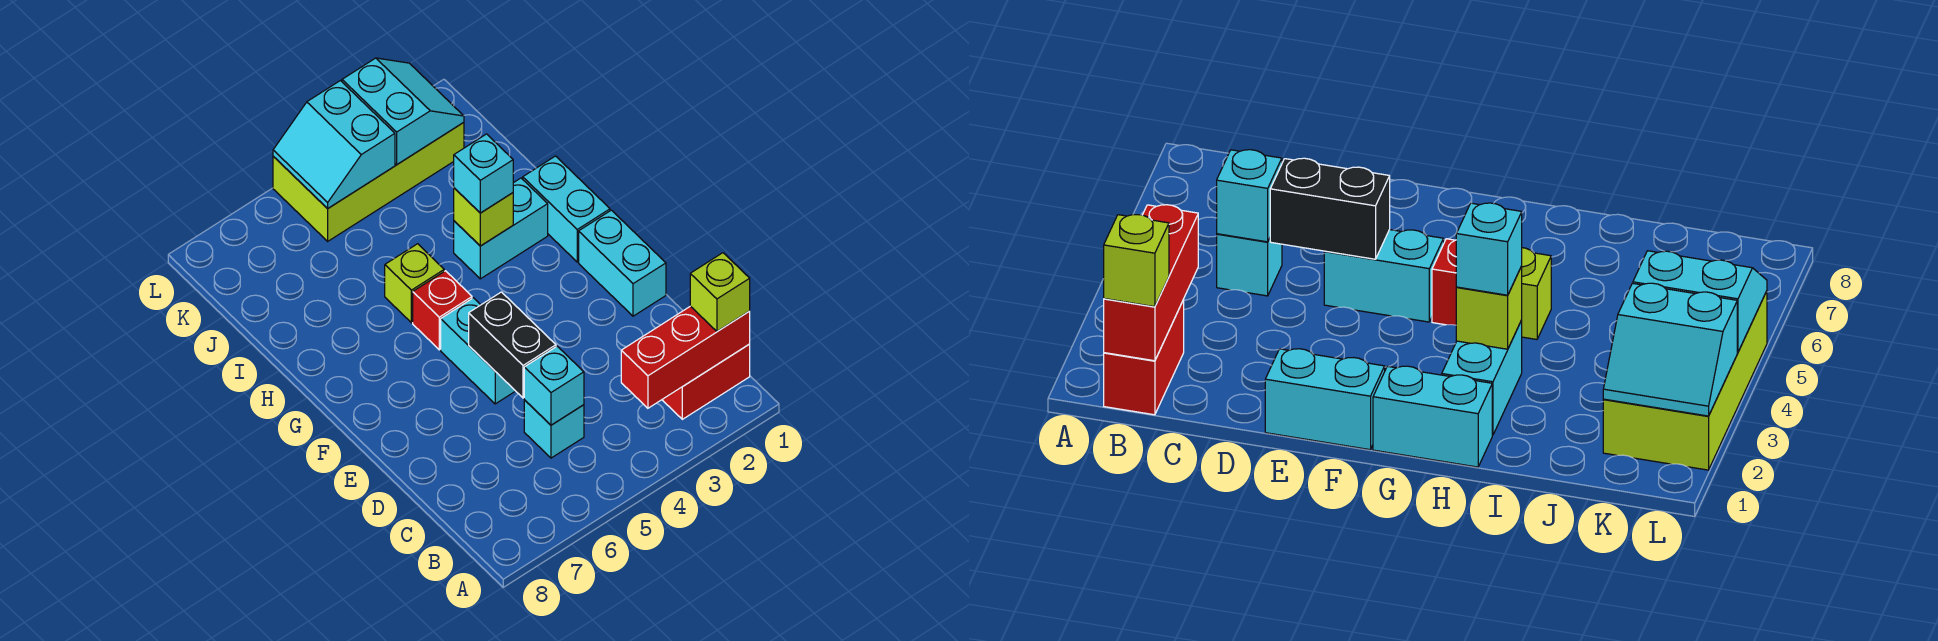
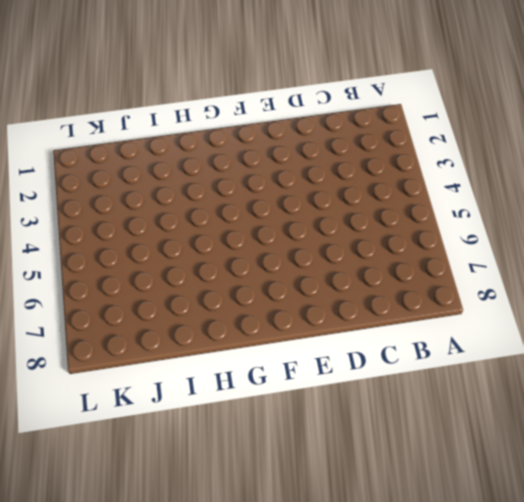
none -> red 1x2 brick [662,344,750,419]
none -> cyan 1x1 brick [524,400,584,458]
none -> cyan 1x2 brick [579,210,666,316]

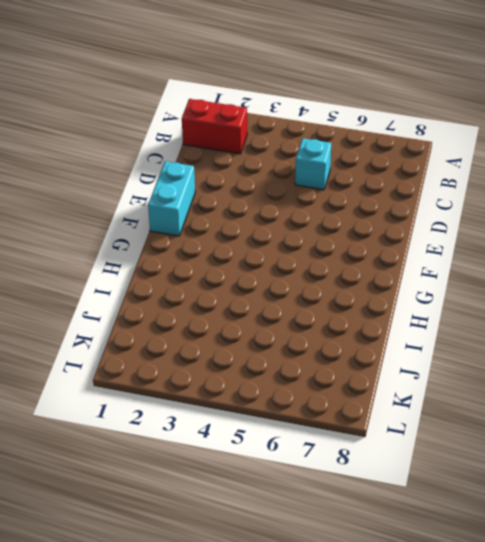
none -> cyan 1x2 brick [441,298,515,404]
none -> cyan 1x2 brick [523,156,610,262]
none -> red 1x1 brick [413,271,472,350]

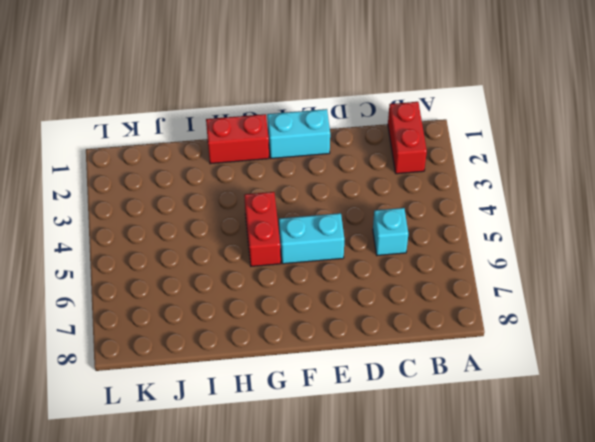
red 1x2 brick [206,114,269,164] -> cyan 1x2 brick [523,156,610,262]
red 1x2 brick [244,192,281,266] -> red 1x1 brick [413,271,472,350]
none -> cyan 1x2 brick [454,178,548,279]
none -> lime 1x1 brick [385,244,444,323]
none -> lime 2x4 brick [273,122,464,241]

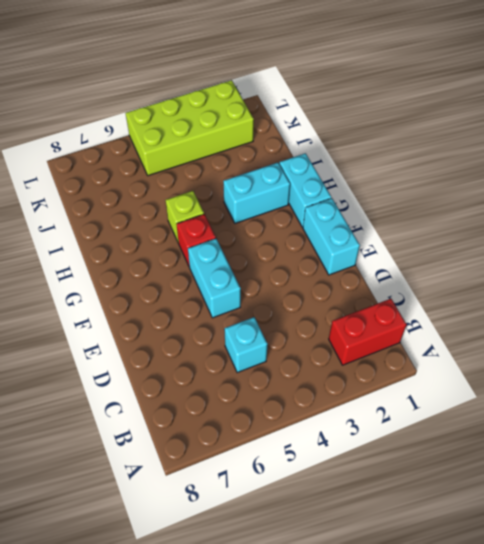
none -> red 1x3 brick [621,306,750,408]
none -> cyan 1x1 brick [524,346,584,425]
none -> black 1x2 brick [469,292,556,398]

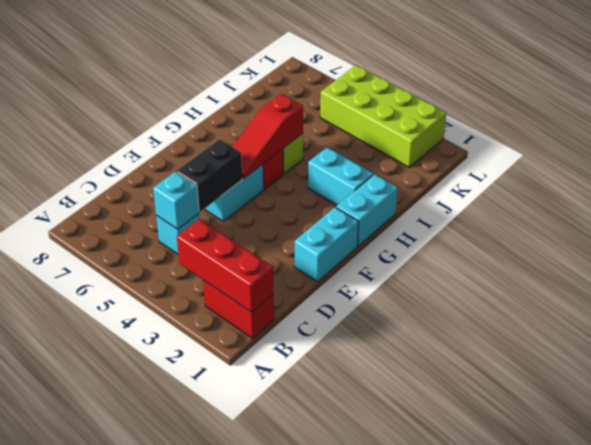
red 1x3 slope [232,94,303,179] -> none
none -> lime 1x1 brick [454,188,513,246]
none -> cyan 2x2 slope [342,58,464,164]
none -> cyan 2x2 slope [273,81,395,209]

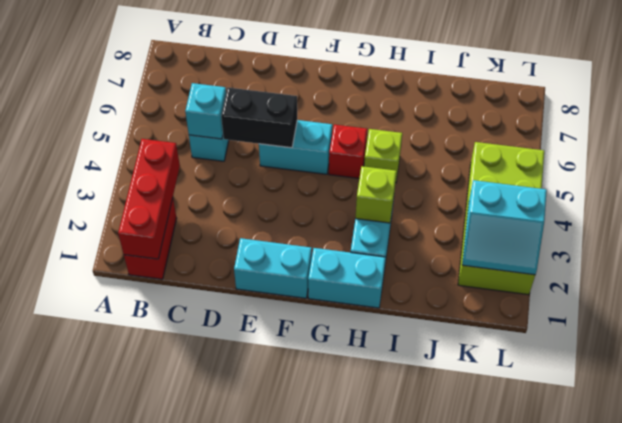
none -> cyan 2x2 slope [273,81,395,209]
none -> lime 1x1 brick [690,253,750,331]
none -> cyan 1x1 brick [454,134,513,213]

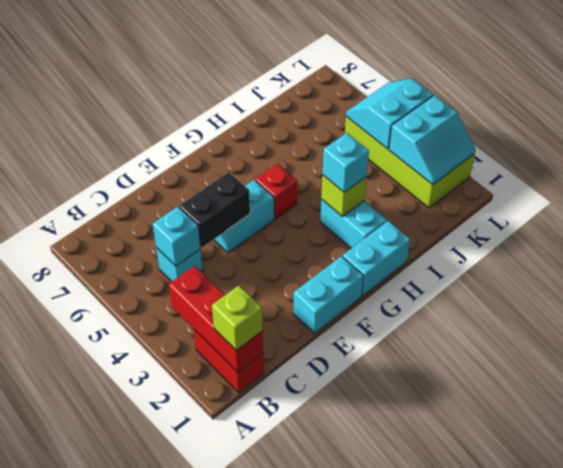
none -> lime 1x1 brick [385,244,444,323]

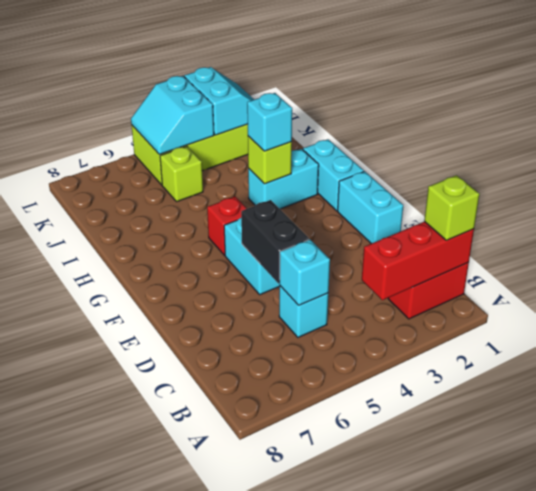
lime 1x1 brick [160,146,203,202] -> lime 1x1 brick moved to [385,244,444,323]

